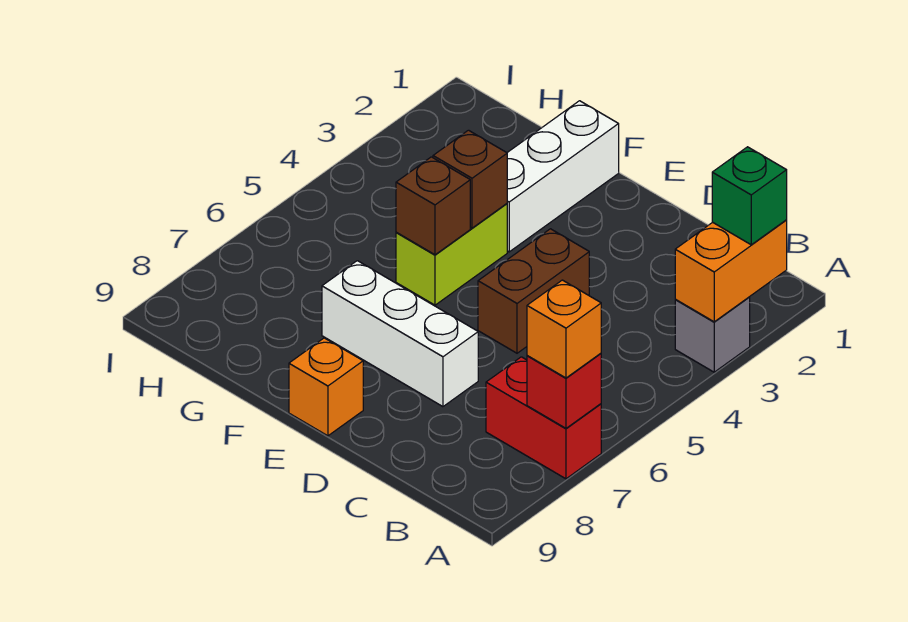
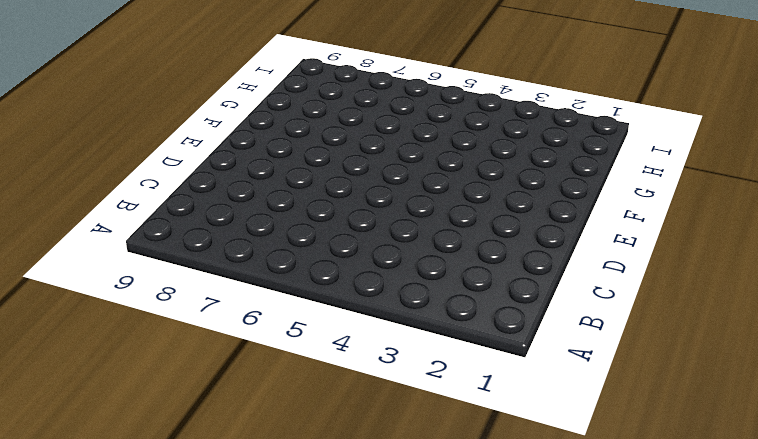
none -> grey 1x1 brick [675,297,750,372]
none -> red 1x2 brick [486,357,601,479]
none -> brown 1x2 brick [478,229,589,353]

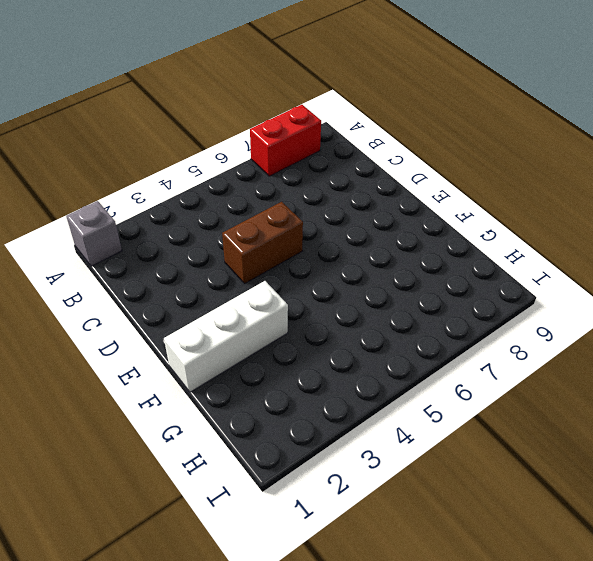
grey 1x1 brick [66,201,122,266] -> grey 1x1 brick moved to [675,297,750,372]
red 1x2 brick [250,105,321,176] -> red 1x2 brick turned to [486,357,601,479]
none -> white 1x3 brick [322,261,478,407]
none -> orange 1x1 brick [289,338,363,436]
none -> lime 1x2 brick [396,204,507,305]

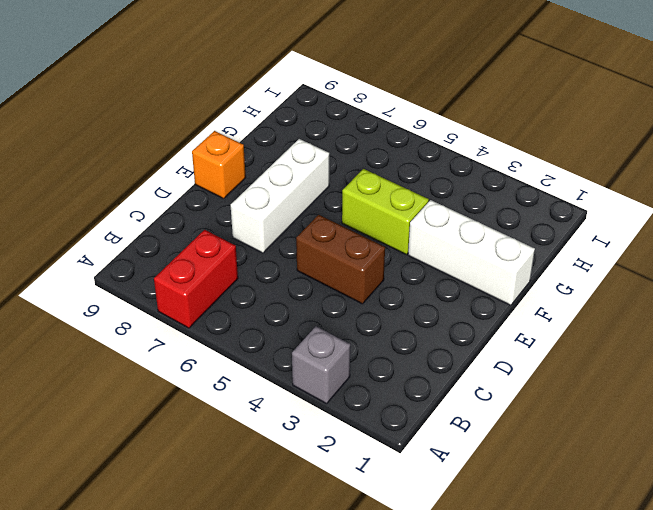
none -> orange 1x2 brick [675,220,787,322]
none -> red 1x1 brick [527,353,601,428]
none -> brown 1x1 brick [433,130,507,228]

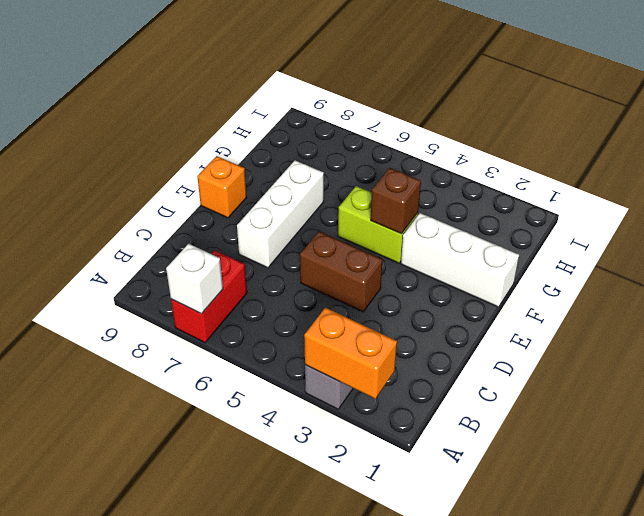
white 1x1 brick [166,244,223,314] -> red 1x1 brick [527,353,601,428]
none -> brown 1x1 brick [396,157,470,255]
none -> green 1x1 brick [712,147,787,245]
none -> orange 1x1 brick [527,280,601,378]

